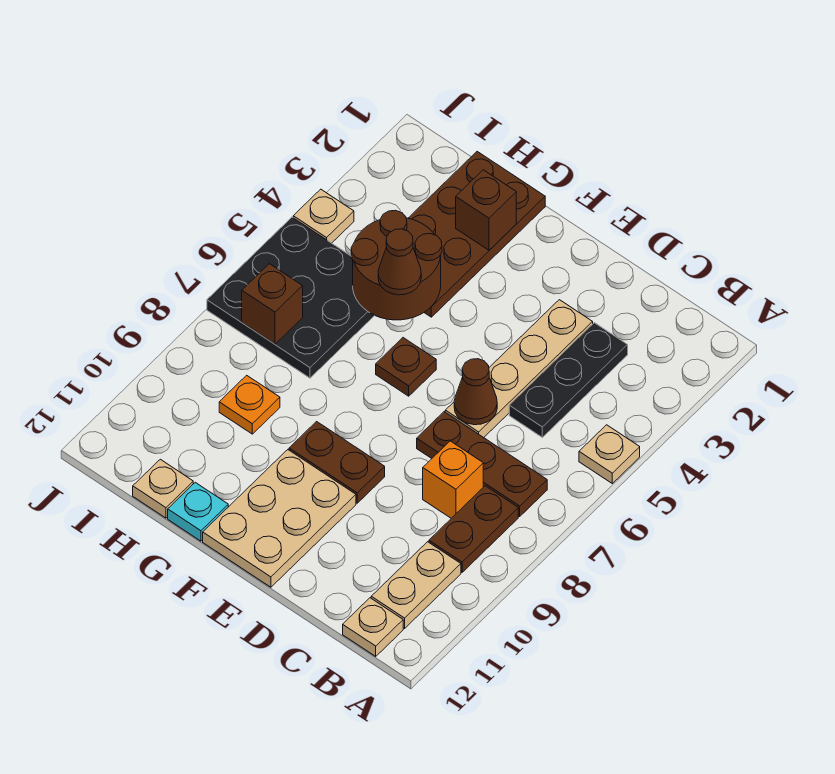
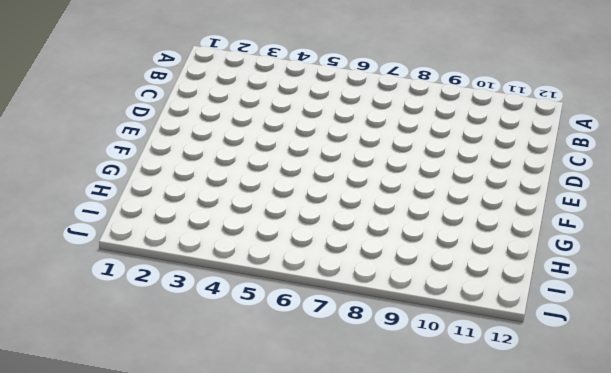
none -> tan 1x1 plate [579,425,640,483]
none -> brown 1x3 plate [417,412,547,516]
none -> brown 1x2 plate [429,486,518,572]

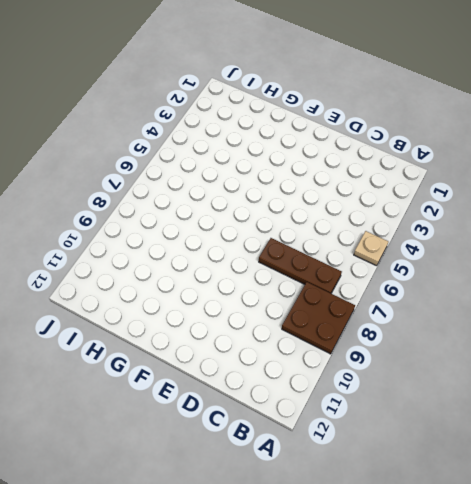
brown 2x2 plate [282,282,355,354] -> brown 1x2 plate [429,486,518,572]
none -> tan 1x2 plate [371,542,461,628]
none -> tan 1x1 plate [343,598,403,656]
none -> black 1x3 plate [509,323,628,437]

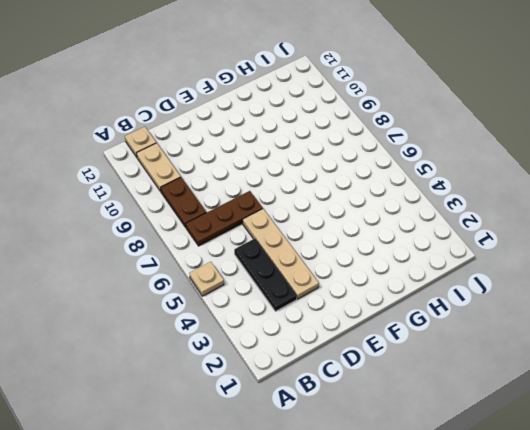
none -> orange 1x1 brick [423,441,483,518]
none -> brown 1x2 plate [289,422,385,503]
none -> tan 2x3 plate [203,450,356,587]

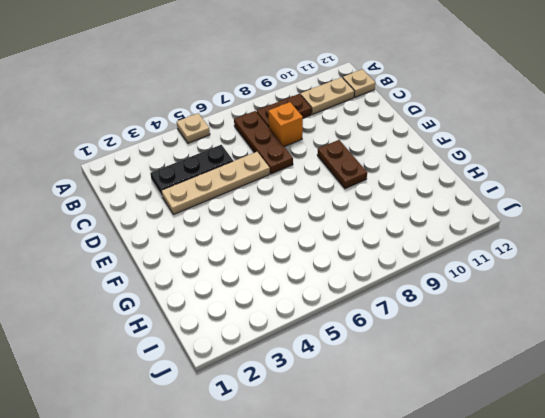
none -> tan 2x3 plate [203,450,356,587]
none -> brown 1x1 plate [376,338,436,396]
none -> brown 2x4 plate [409,152,545,317]

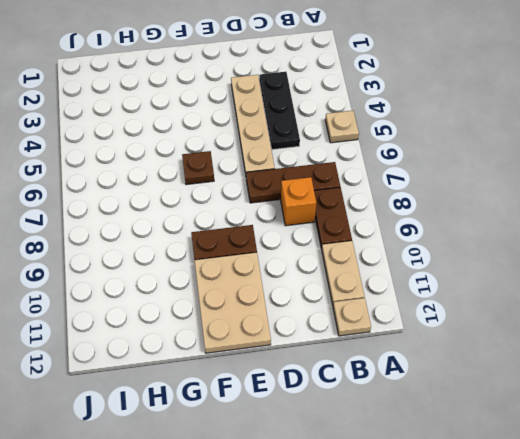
none -> brown 2x4 plate [409,152,545,317]
none -> cyan 1x1 plate [168,482,228,541]
none -> black 3x3 plate [207,217,375,378]

